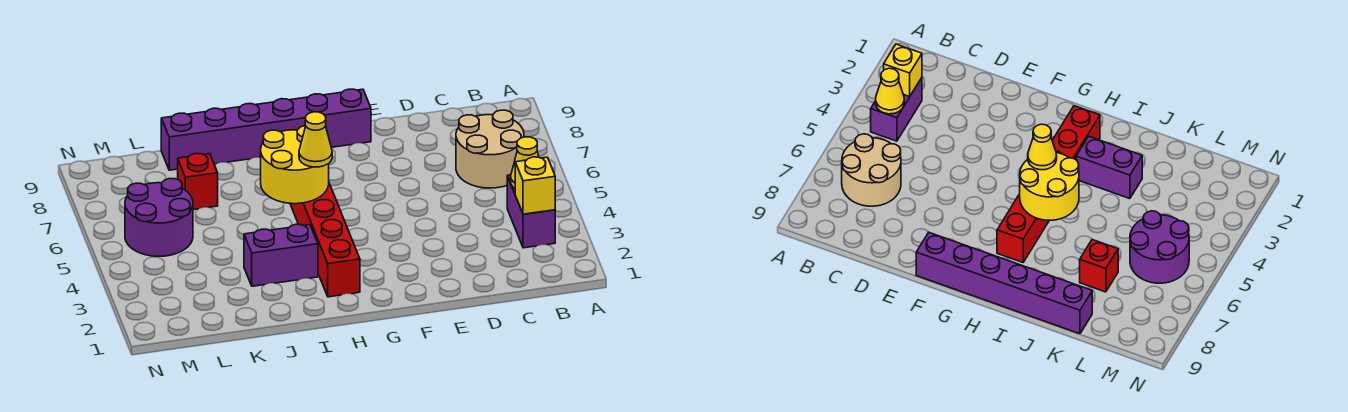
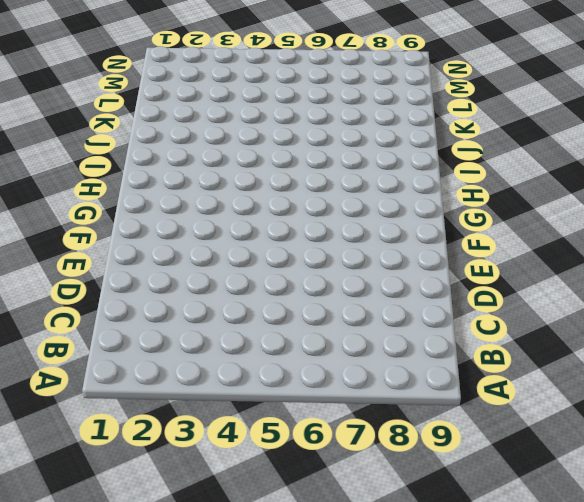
none -> purple 1x2 brick [507,175,555,248]
none -> tan 2x2 round brick [456,110,524,188]

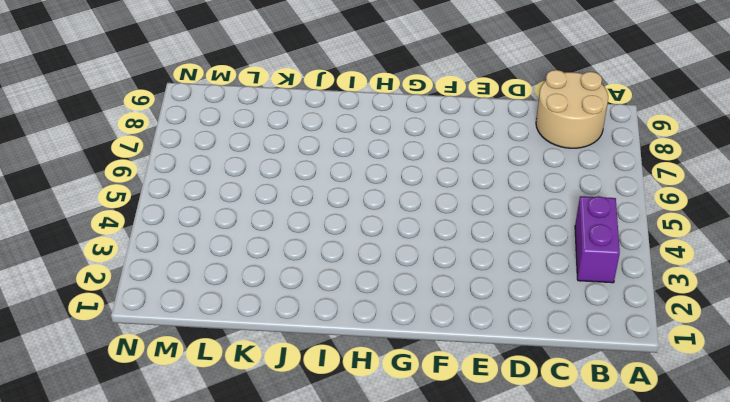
tan 2x2 round brick [536,70,608,148] -> tan 2x2 round brick moved to [456,110,524,188]
none -> purple 1x6 brick [161,89,371,170]
none -> red 1x6 brick [290,183,360,297]

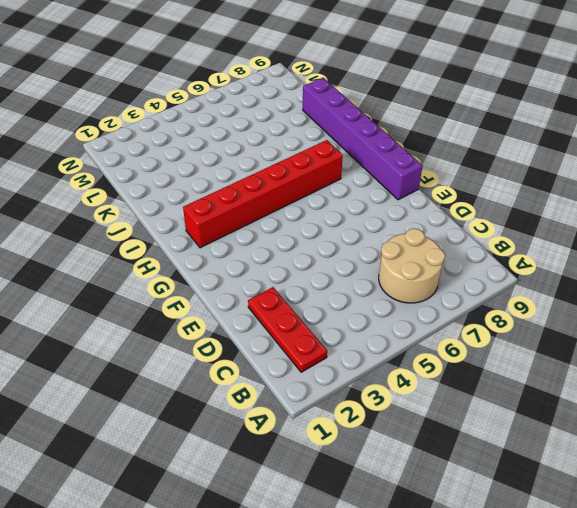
red 1x3 plate [248,287,327,372] -> none
none -> purple 1x2 brick [507,175,555,248]
none -> purple 1x2 brick [244,224,318,286]

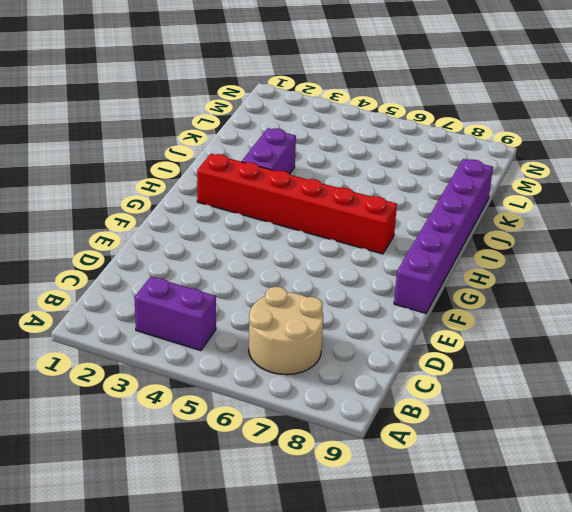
none -> red 1x1 brick [178,154,218,210]
none -> purple 2x2 round brick [125,178,193,256]

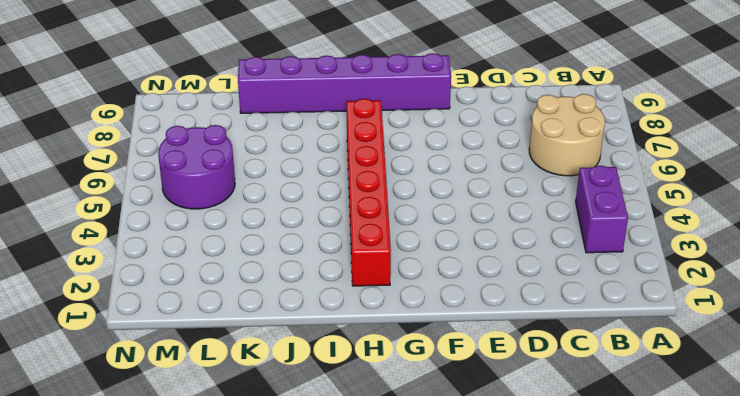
none -> purple 1x2 brick [244,224,318,286]
none -> red 1x1 brick [178,154,218,210]

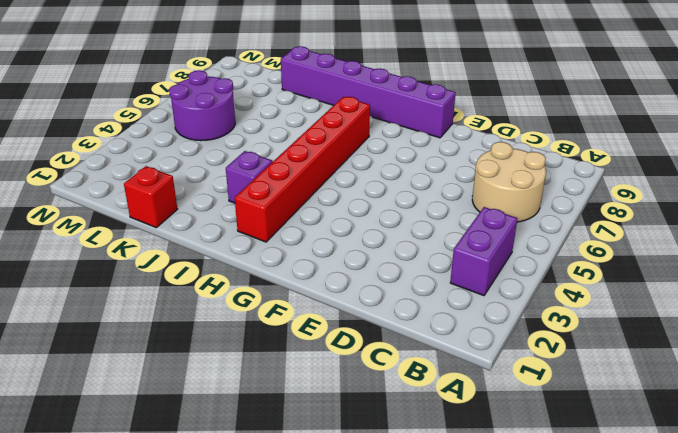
purple 1x1 brick [226,151,273,203] -> purple 1x2 brick [244,224,318,286]
red 1x1 brick [124,166,177,228] -> red 1x1 brick moved to [178,154,218,210]
none -> yellow 1x1 brick [515,157,555,214]
none -> yellow 1x1 cone [511,137,539,188]

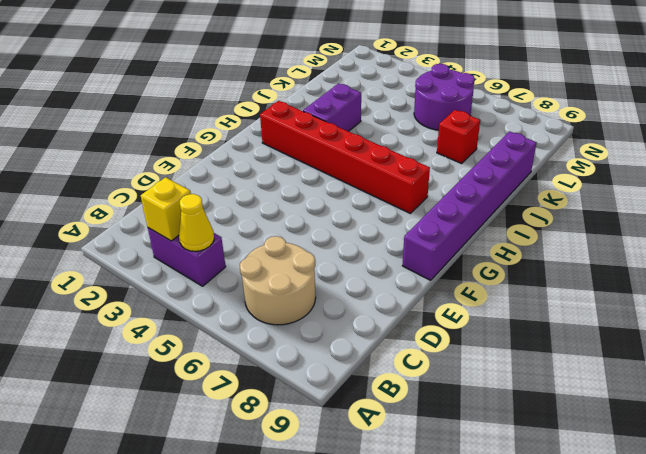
none -> yellow 2x2 round brick [260,126,329,204]
none -> yellow 1x1 cone [299,112,332,167]

